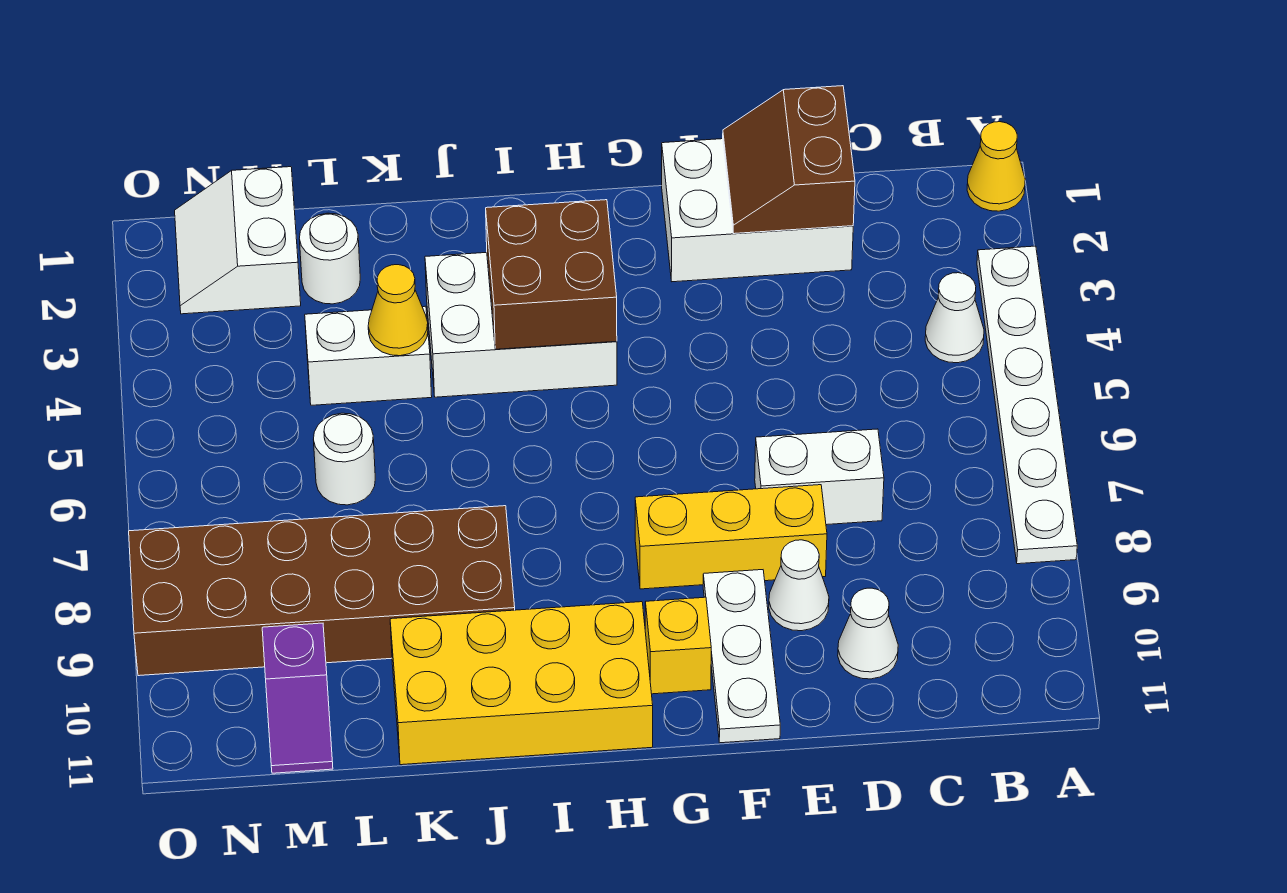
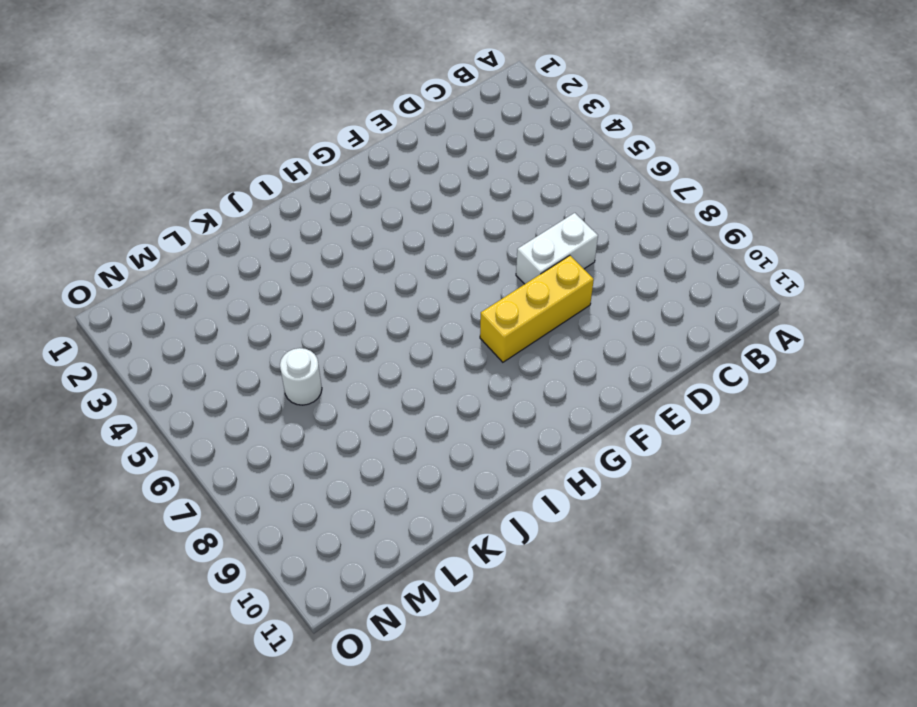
none -> yellow 1x1 cone [967,122,1025,211]
none -> white 1x6 plate [977,246,1077,564]
none -> white 1x1 cone [925,273,984,363]

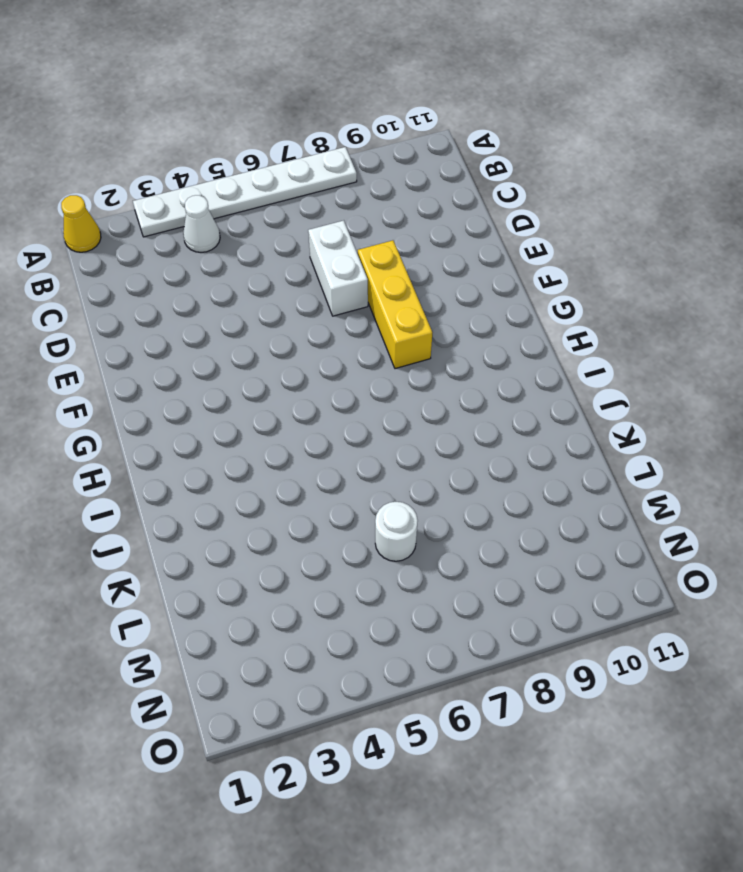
none -> white 2x3 brick [662,139,853,282]
none -> white 1x1 cone [838,588,898,679]
none -> white 1x1 cone [769,540,829,631]

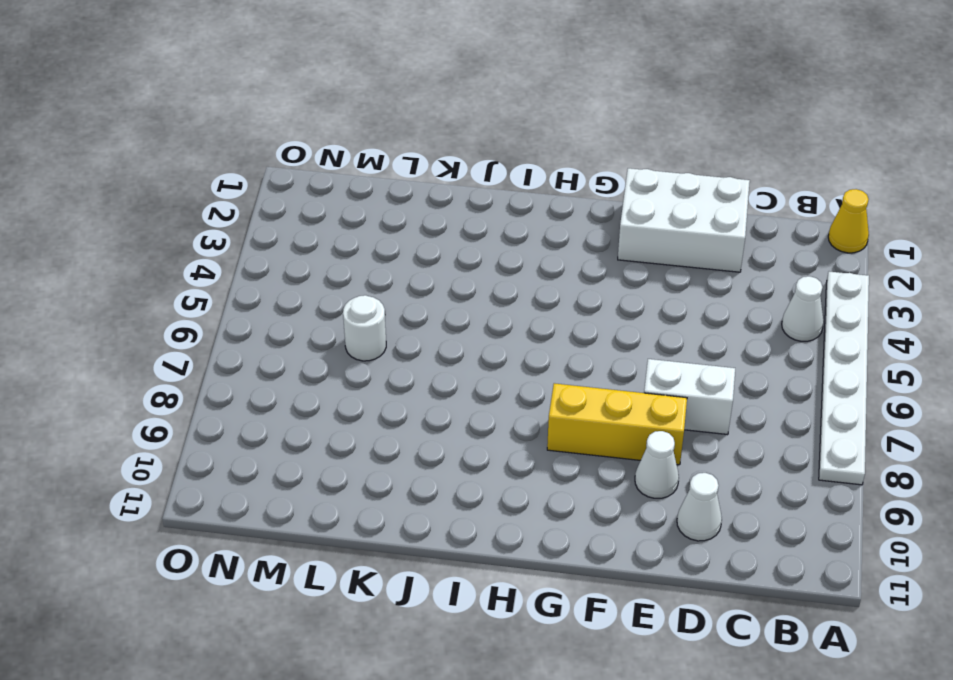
none -> white 1x3 plate [703,570,780,743]
none -> yellow 1x1 brick [645,597,711,694]
none -> white 2x3 brick [425,252,617,397]

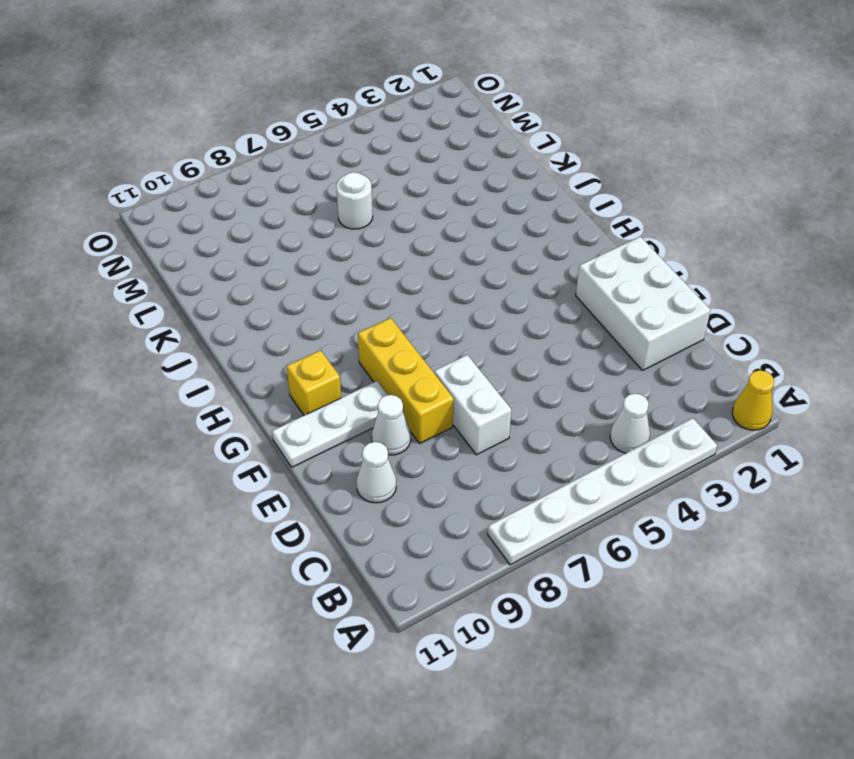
none -> white 2x3 brick [425,252,617,397]
none -> yellow 2x4 brick [390,602,653,765]
none -> brown 2x6 brick [129,506,515,676]

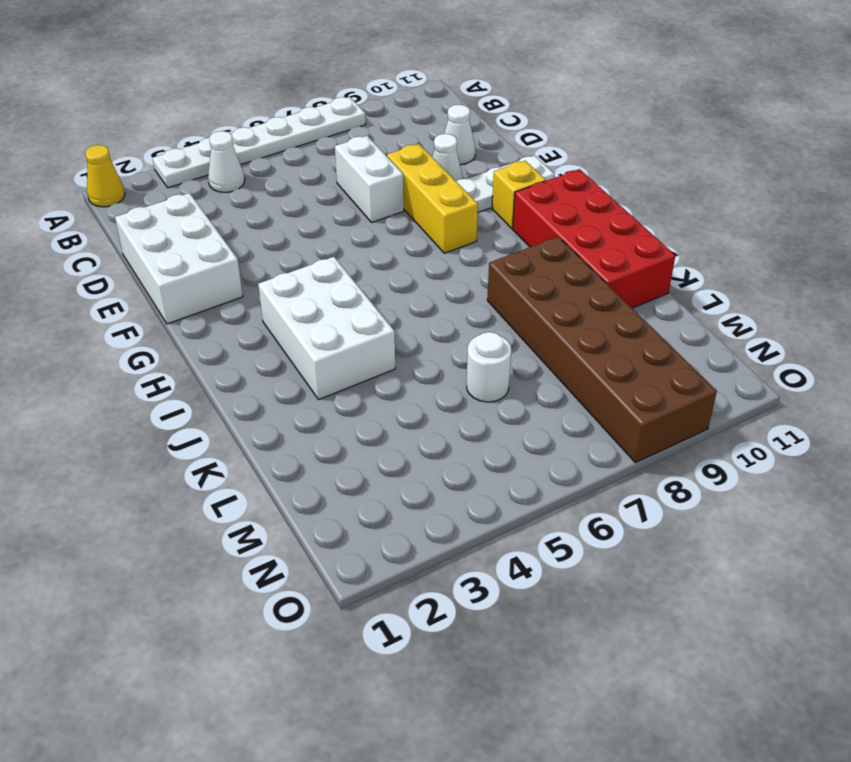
red 2x4 brick [513,169,675,308] -> yellow 2x4 brick [390,602,653,765]
none -> white 1x2 brick [305,306,432,405]
none -> white 1x1 round brick [299,213,360,304]
none -> white 2x2 slope [175,167,301,314]

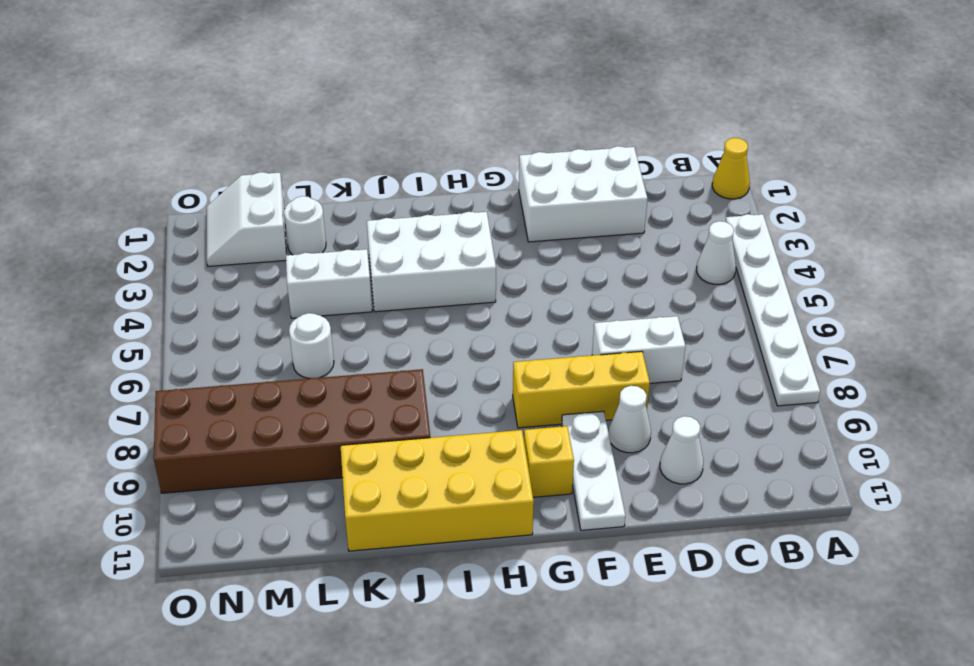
none -> purple 1x2 slope [262,623,333,773]
none -> brown 2x2 slope [723,86,855,234]
none -> brown 2x2 brick [486,200,617,349]

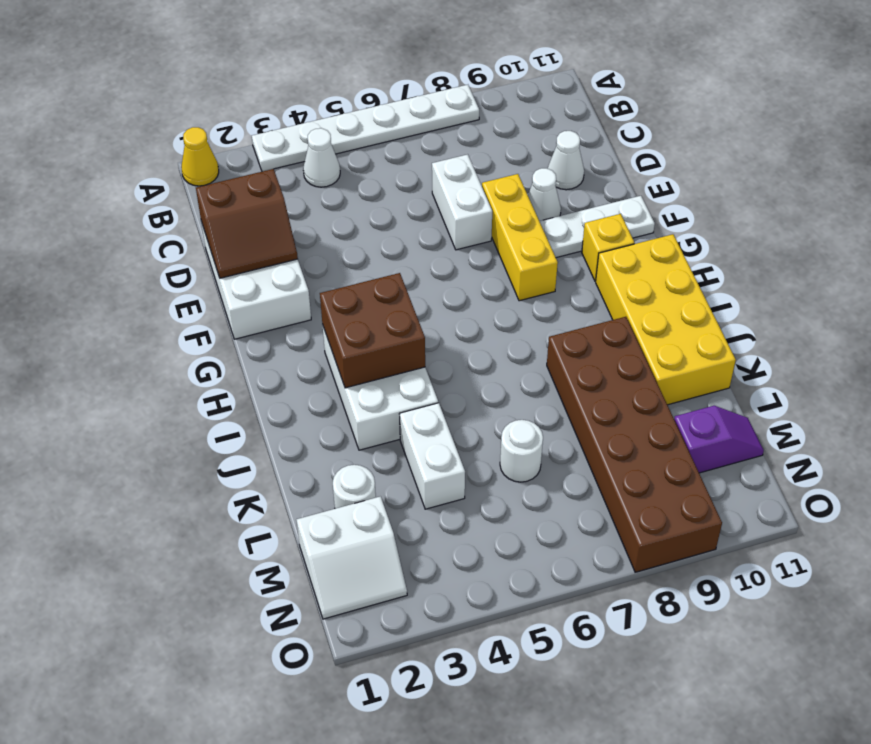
none -> yellow 1x1 cone [368,265,428,356]

